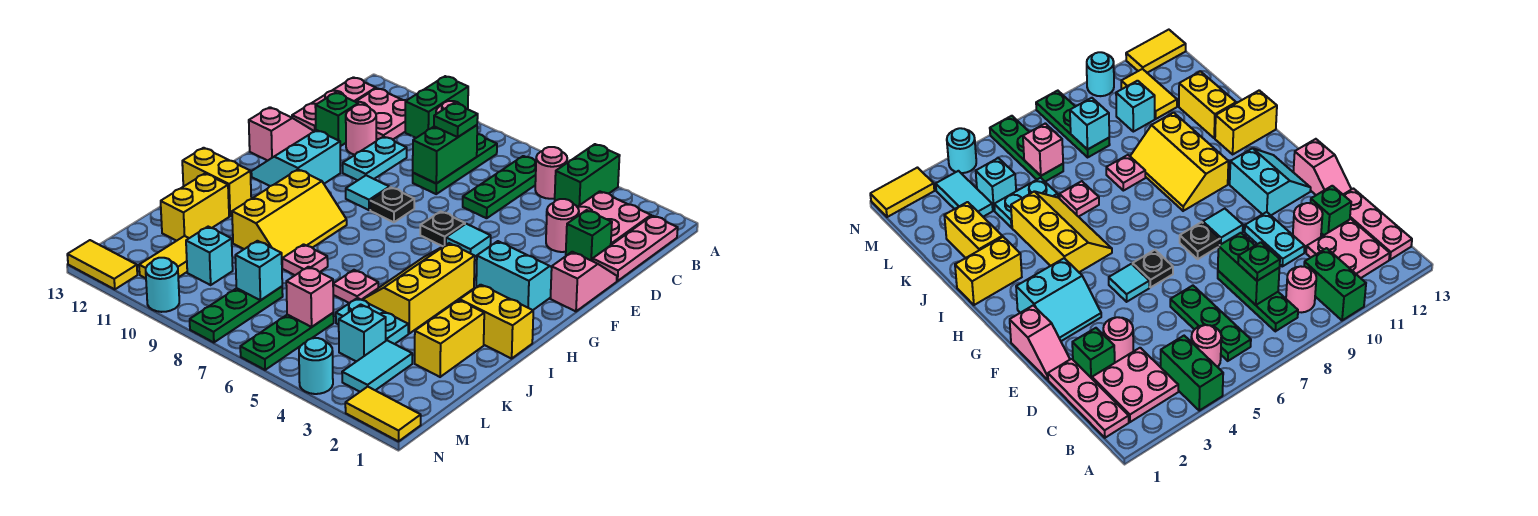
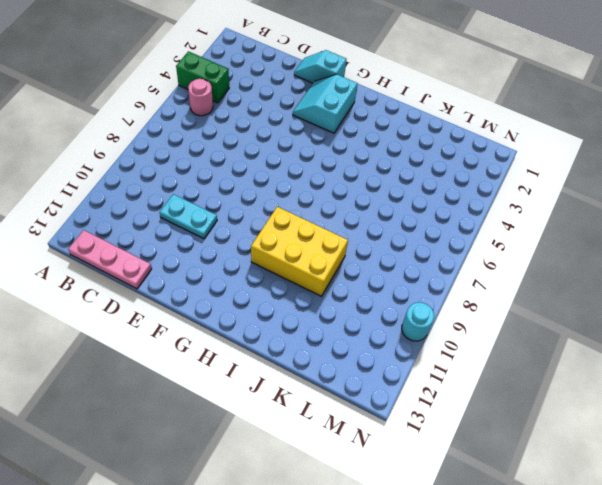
cyan 1x2 slope [294,50,347,83] -> pink 1x2 slope [550,252,617,311]
yellow 2x3 brick [251,207,348,296] -> yellow 2x3 slope [232,170,347,258]
none -> green 1x2 brick [405,76,468,138]
none -> pink 1x3 plate [593,216,678,281]
none -> pink 2x2 plate [578,191,651,245]
none -> green 1x3 plate [463,156,536,218]

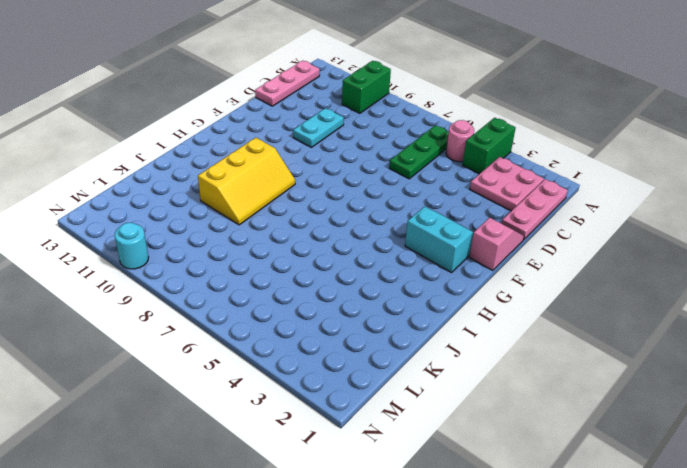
none -> green 1x3 plate [413,134,497,194]
none -> pink 1x1 round brick [1286,266,1316,312]
none -> pink 2x2 plate [356,88,406,141]
none -> green 1x1 brick [566,210,612,261]

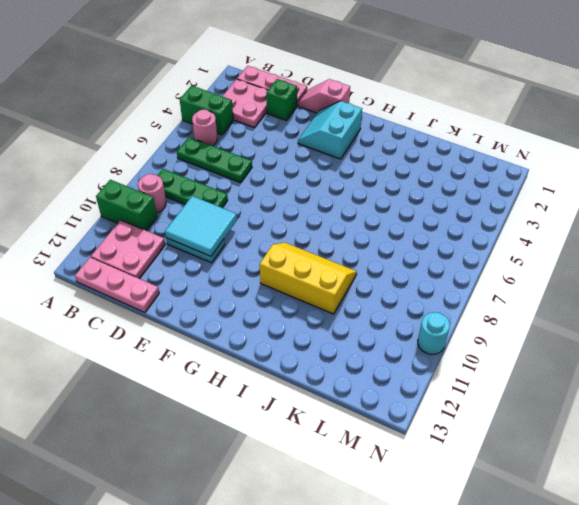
cyan 2x2 tile [165,196,237,256] -> none
none -> pink 1x1 round brick [546,199,579,252]
none -> pink 1x1 round brick [346,105,376,155]
none -> green 1x1 brick [315,93,358,146]
none -> pink 1x2 slope [249,107,314,161]

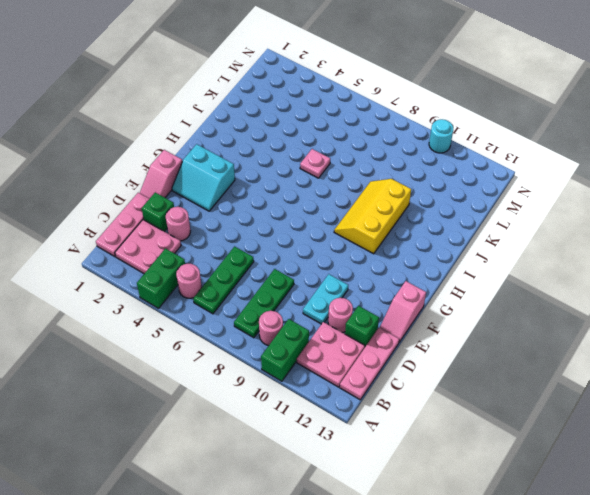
none -> cyan 1x1 tile [446,224,491,256]
none -> black 1x1 plate [420,211,465,246]
none -> black 1x1 plate [370,187,414,222]
none -> cyan 1x1 tile [346,175,389,210]

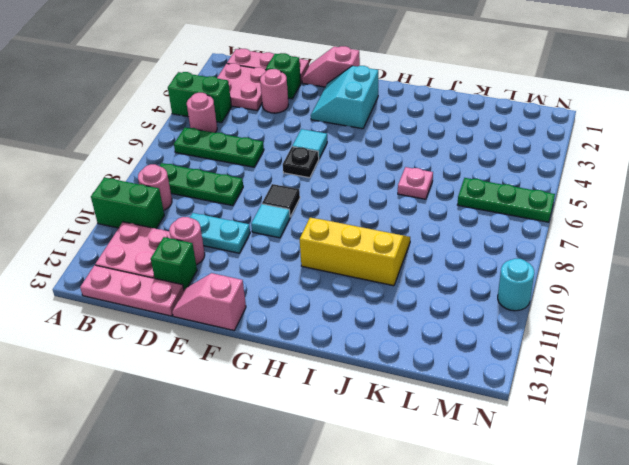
black 1x1 tile [262,184,300,217] -> black 1x1 plate [370,187,414,222]
none -> cyan 2x2 slope [251,130,340,186]
none -> yellow 2x3 slope [362,243,475,333]
none -> yellow 1x2 brick [460,285,533,359]
none -> yellow 1x2 brick [182,148,251,216]

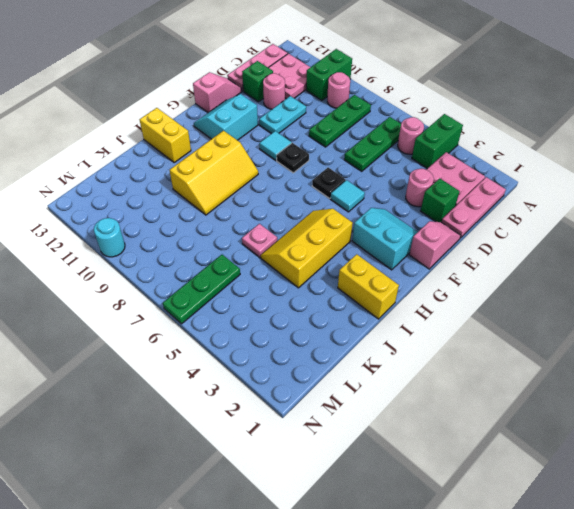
none -> yellow 1x2 brick [415,300,484,377]
none -> pink 1x1 plate [282,244,328,275]
none -> yellow 1x2 brick [161,174,229,241]
none -> cyan 1x2 plate [336,298,408,344]

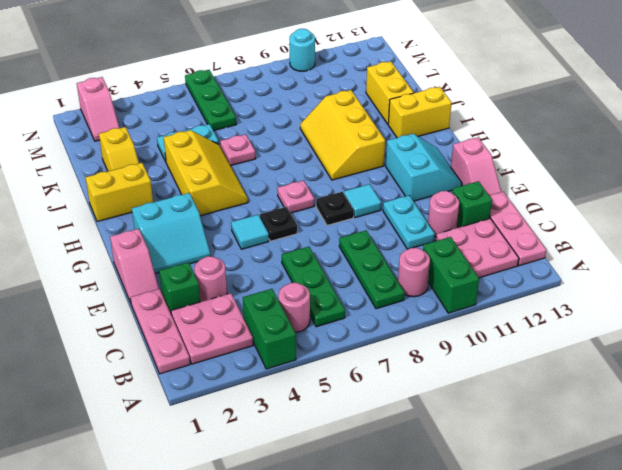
pink 1x1 plate [277,180,314,213] -> pink 1x1 plate moved to [282,244,328,275]
yellow 1x2 slope [99,127,139,171] -> yellow 1x2 brick [415,300,484,377]
pink 1x2 slope [77,77,119,141] -> yellow 1x2 tile [345,387,421,441]
none -> cyan 1x2 tile [342,340,412,392]
none -> cyan 1x1 brick [339,304,386,362]
none -> green 1x3 plate [190,287,283,342]
none -> cyan 1x1 brick [186,227,233,285]

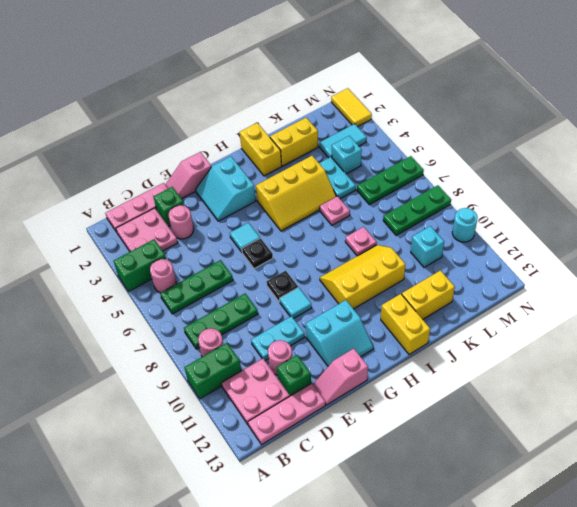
none -> yellow 1x2 tile [139,236,189,278]
none -> cyan 1x1 round brick [299,338,333,394]
none -> yellow 1x2 tile [67,240,137,289]
none -> green 1x2 brick [413,125,477,184]

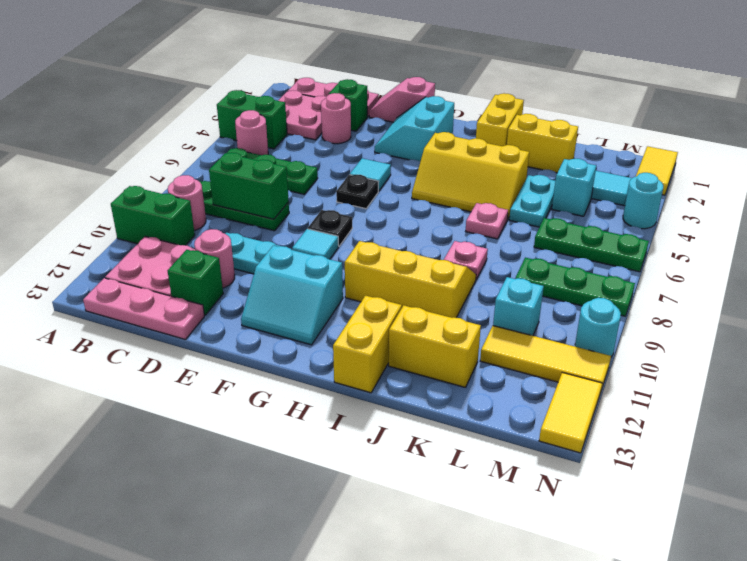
yellow 1x3 tile [480,326,611,393] -> yellow 1x2 tile [139,236,189,278]
none -> pink 1x2 slope [249,107,314,161]
none -> pink 1x1 brick [286,267,333,327]
none -> cyan 1x1 brick [235,241,282,300]
none -> green 1x1 plate [434,103,478,137]

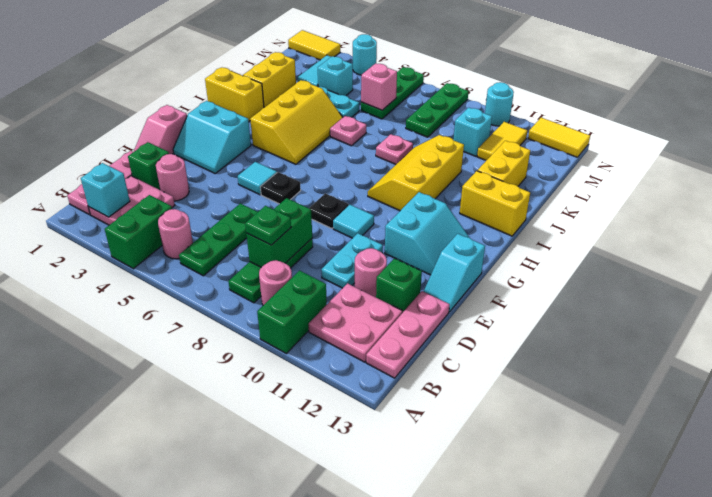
cyan 1x1 brick [81,163,130,217] -> cyan 1x1 brick moved to [235,241,282,300]
cyan 1x2 slope [424,234,485,312] -> pink 1x2 slope [249,107,314,161]

